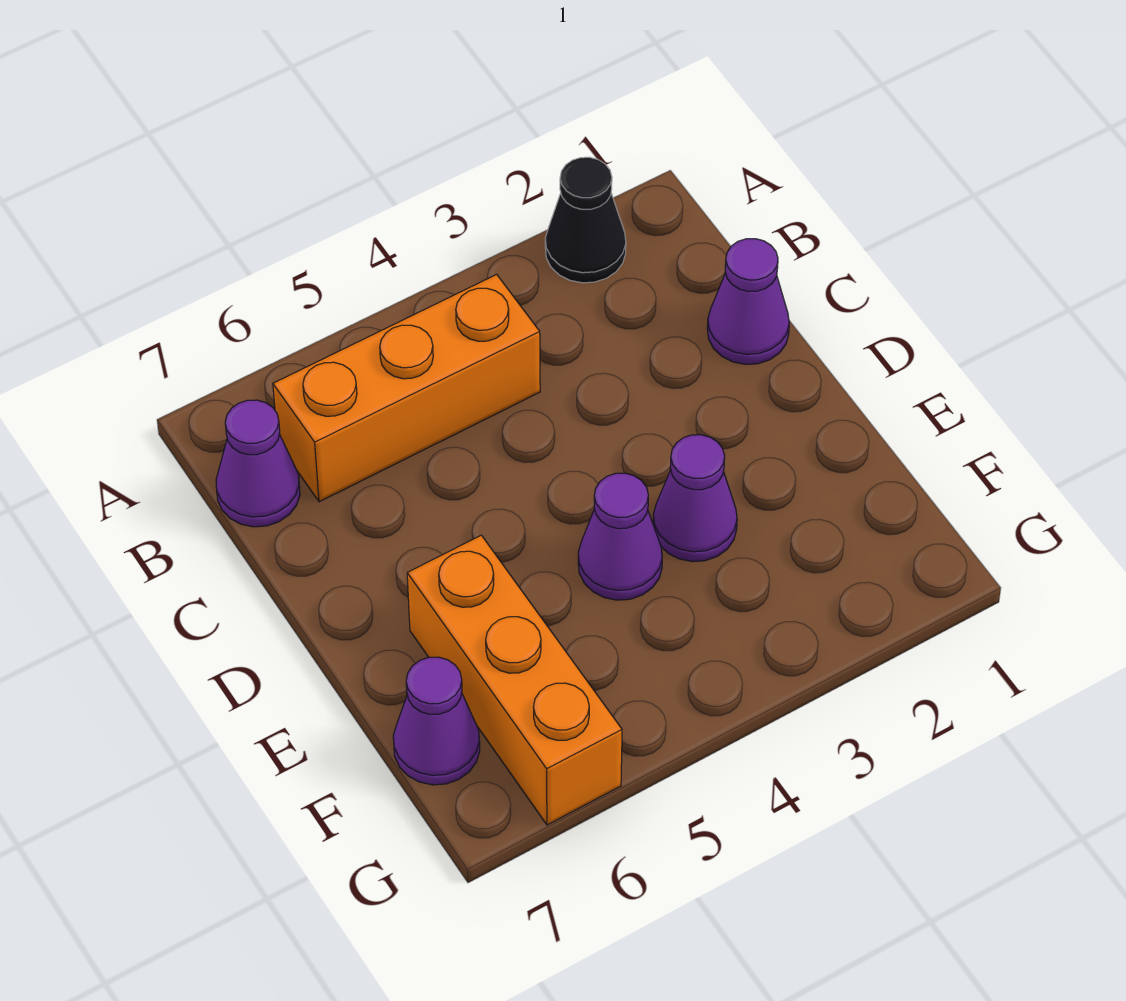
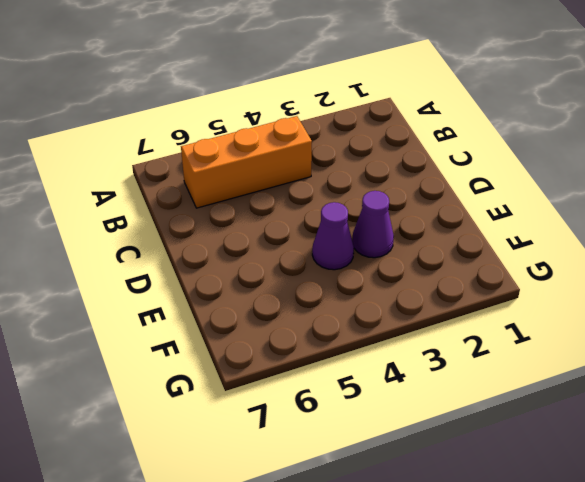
none -> black 1x1 cone [545,157,626,283]
none -> purple 1x1 cone [216,400,300,527]

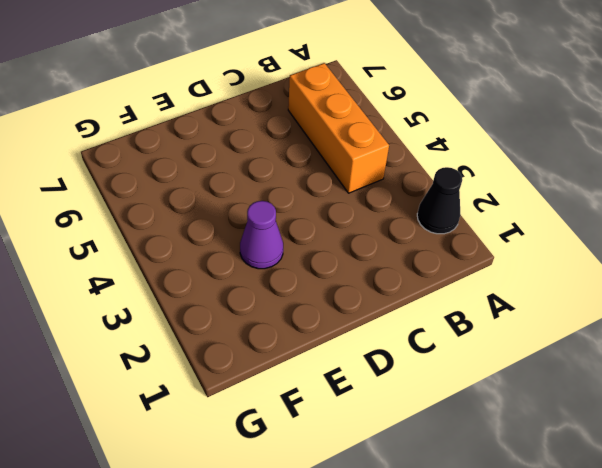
none -> purple 1x1 cone [216,400,300,527]
none -> purple 1x1 cone [707,239,789,364]

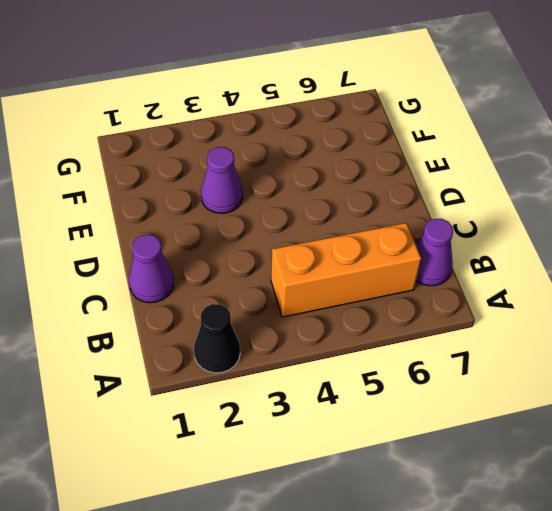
none -> purple 1x1 cone [578,473,662,600]
none -> orange 1x3 brick [407,535,622,825]

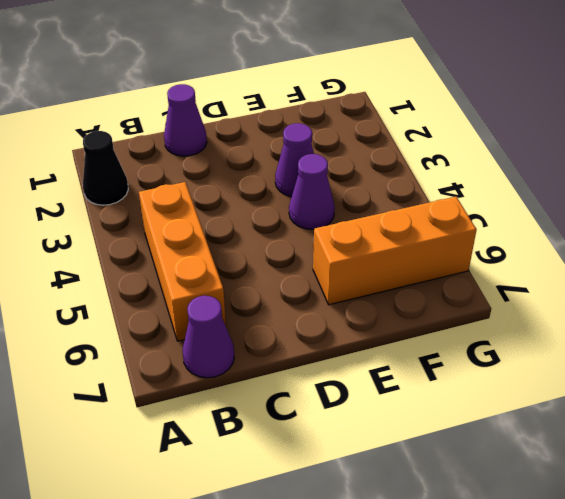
none -> purple 1x1 cone [393,657,480,785]

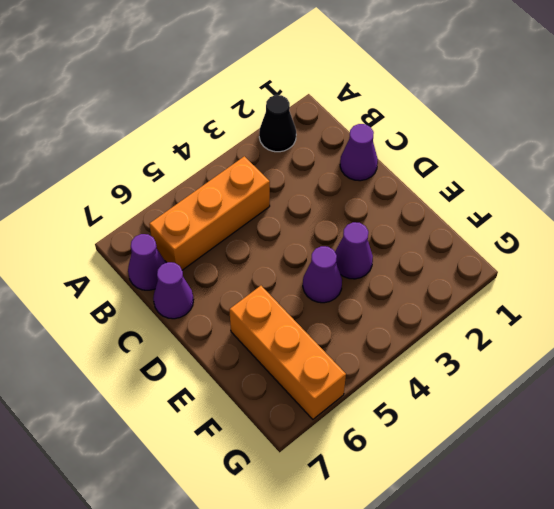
purple 1x1 cone [153,262,194,319] -> purple 1x1 cone moved to [393,657,480,785]

